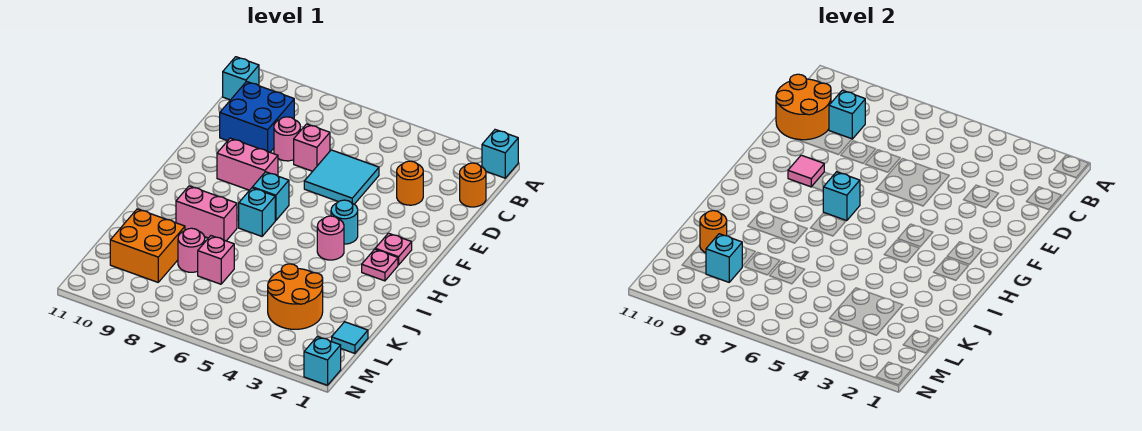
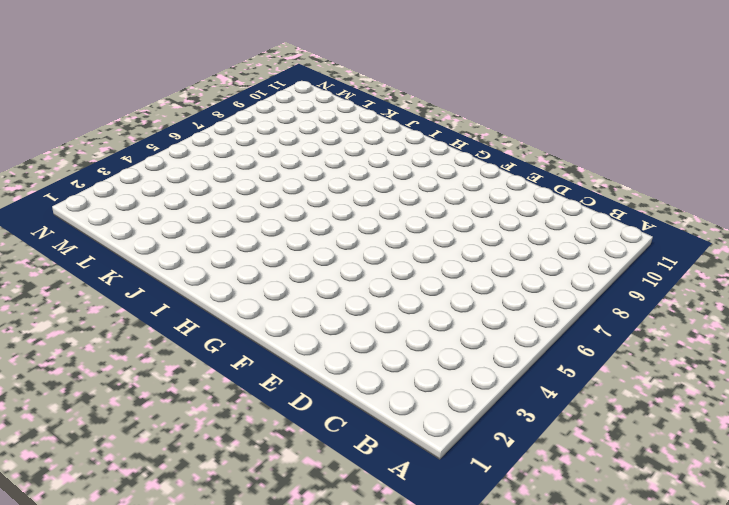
none -> cyan 1x1 brick [482,130,518,178]
none -> cyan 1x1 brick [223,57,259,100]
none -> orange 1x1 round brick [460,163,486,207]

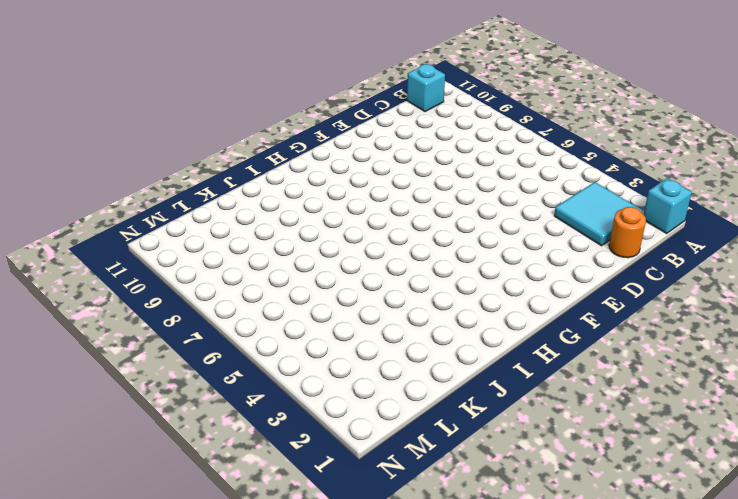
cyan 2x2 tile [554,182,642,246] -> cyan 2x2 tile moved to [304,150,379,204]
none -> blue 2x2 brick [220,81,294,152]
none -> orange 1x1 round brick [397,161,423,205]
none -> pink 1x1 brick [294,124,330,171]

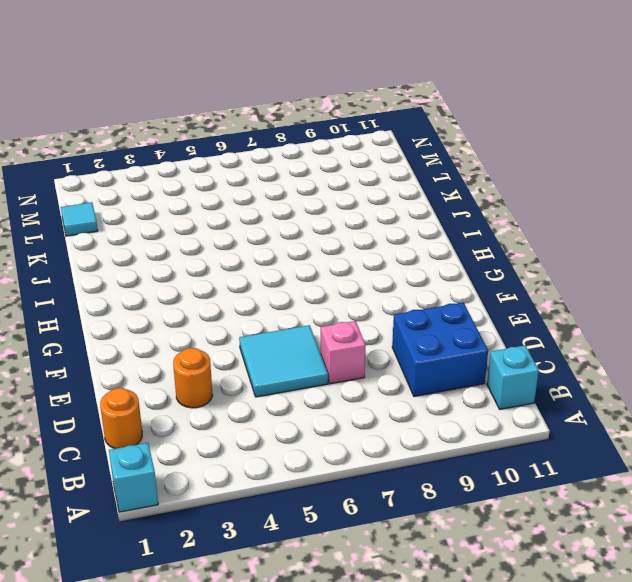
none -> pink 1x1 round brick [274,117,300,161]
none -> pink 1x2 brick [217,138,278,190]
none -> pink 1x1 plate [375,233,412,265]

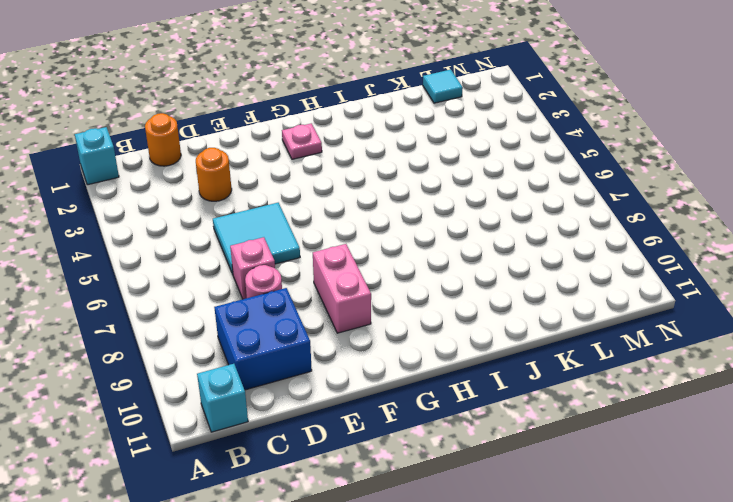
none -> cyan 1x1 round brick [331,200,358,244]
none -> cyan 1x1 brick [252,172,289,221]
none -> pink 1x1 plate [362,249,398,281]

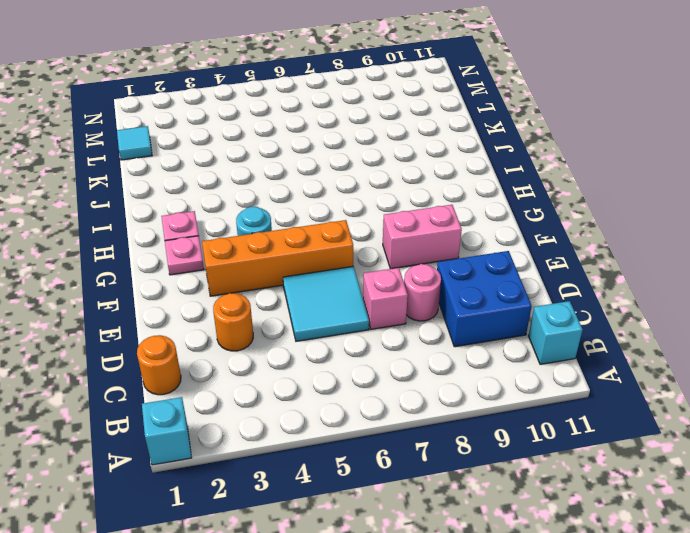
orange 1x4 brick [202,220,353,296] -> none
none -> cyan 1x1 brick [252,172,289,221]
none -> pink 1x1 round brick [317,216,344,260]
none -> cyan 1x1 brick [239,188,275,236]

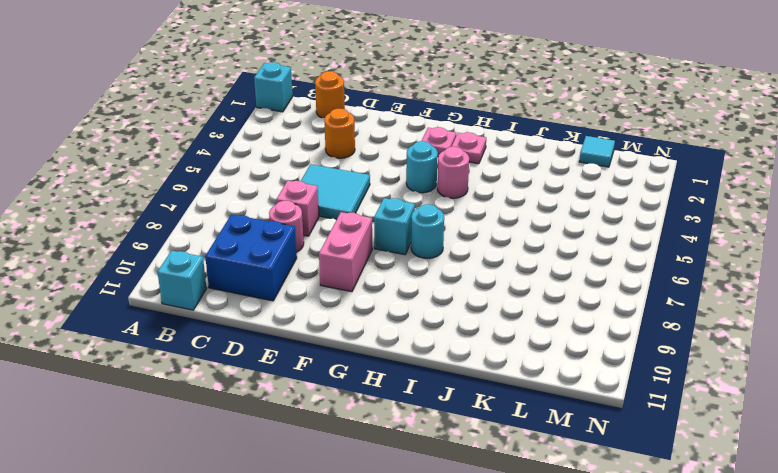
cyan 1x1 round brick [411,204,444,258] -> cyan 1x1 brick [239,188,275,236]
none -> pink 1x2 brick [176,186,237,241]
none -> orange 2x2 round brick [268,264,323,329]
none -> pink 1x1 brick [198,236,234,284]

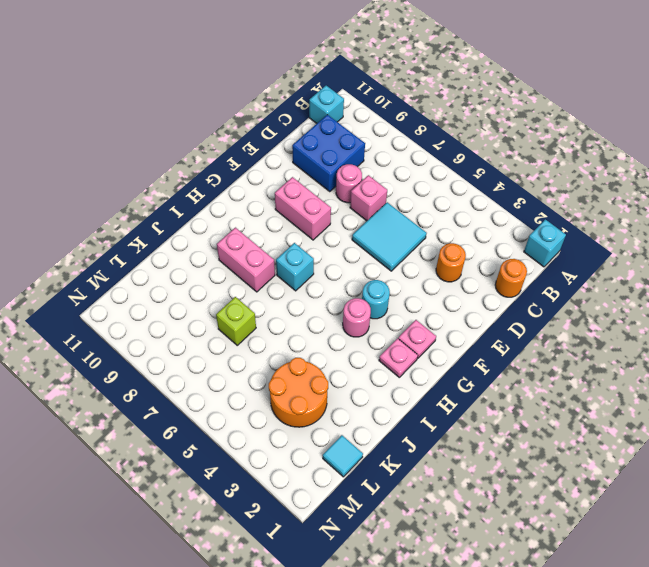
lime 1x1 brick [216,297,256,345] -> pink 1x1 brick [198,236,234,284]
none -> cyan 1x1 brick [252,172,289,221]
none -> pink 1x1 round brick [178,228,205,272]
none -> orange 2x2 brick [110,209,185,282]

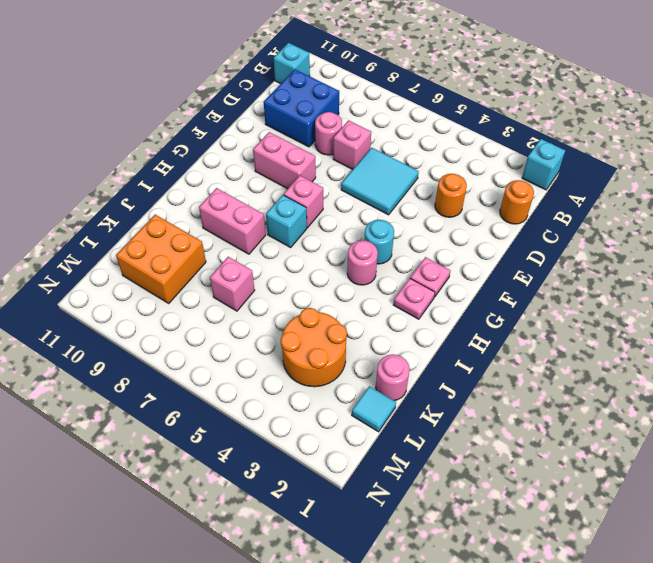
pink 1x1 brick [284,176,323,228] -> cyan 1x1 brick [252,172,289,221]
pink 1x1 round brick [376,354,410,400] -> pink 1x1 round brick moved to [178,228,205,272]
none -> cyan 1x1 brick [304,337,341,385]
none -> cyan 1x1 brick [829,90,865,139]
none -> orange 2x2 round brick [776,74,831,140]

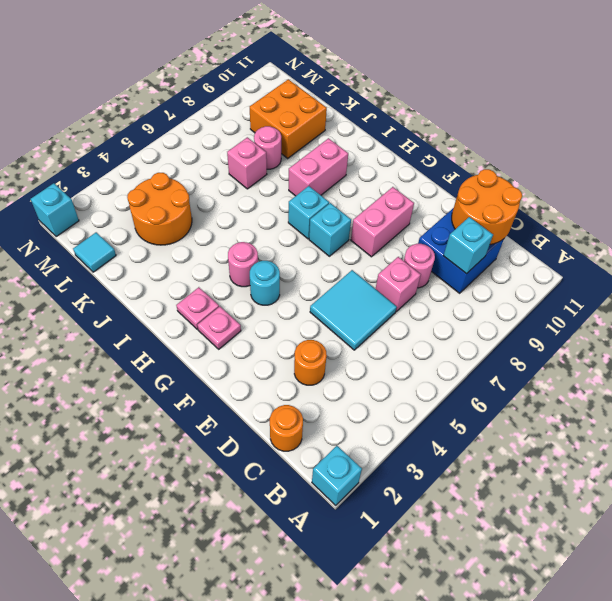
none -> cyan 1x1 brick [223,57,259,100]
none -> pink 1x1 tile [788,155,824,187]
none -> cyan 1x1 brick [823,172,860,221]

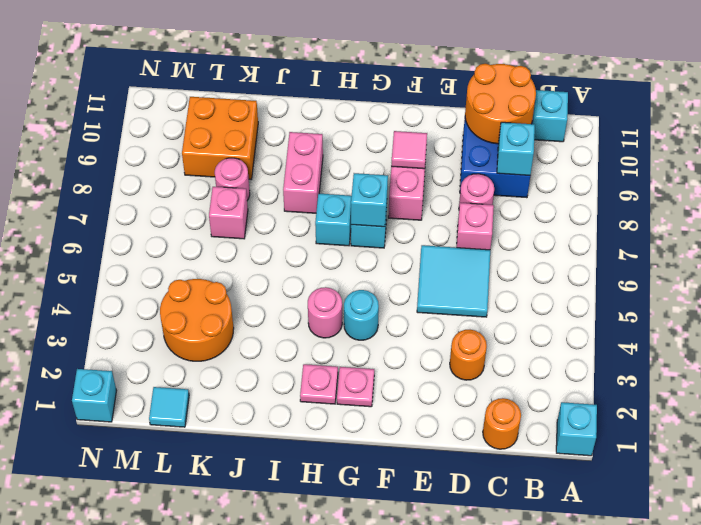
none -> orange 1x1 round brick [700,211,727,253]
none -> cyan 1x1 brick [706,234,742,282]

